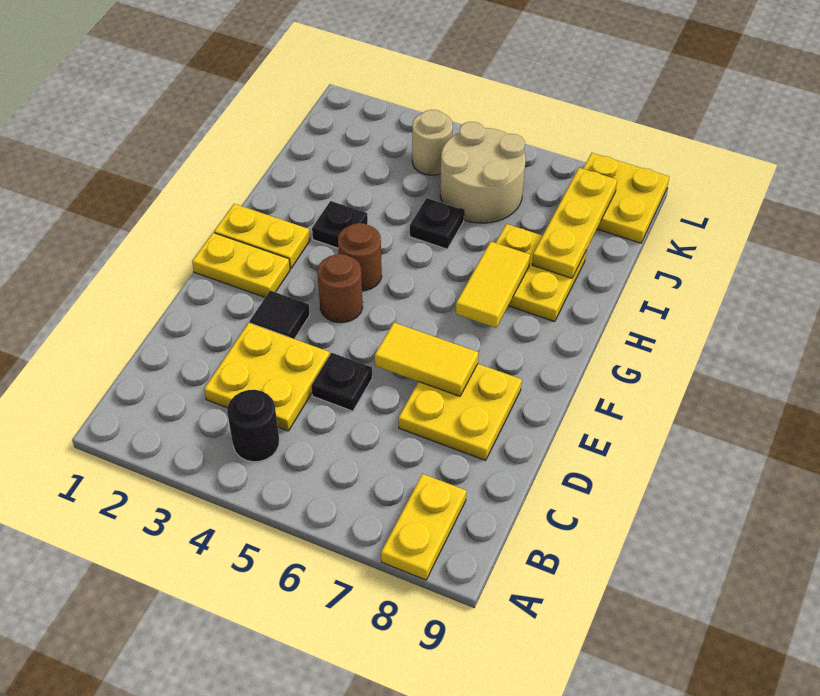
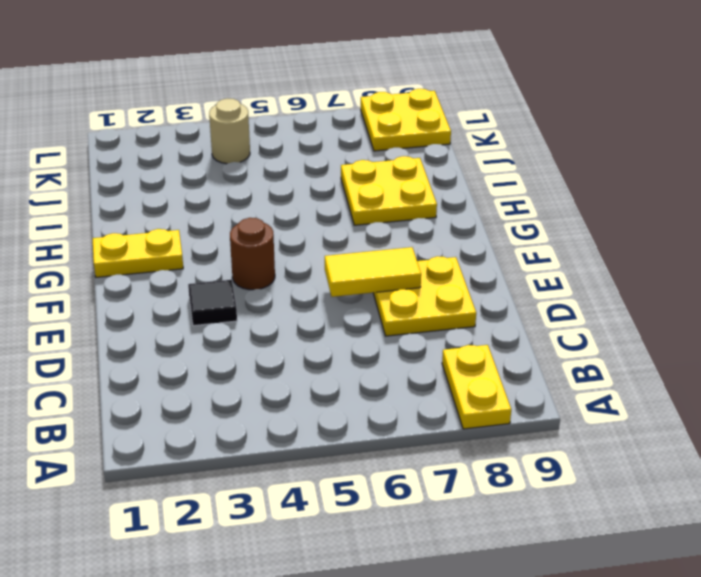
none -> black 1x1 round brick [227,390,279,462]
none -> yellow 2x2 plate [204,323,330,431]
none -> black 1x1 plate [311,353,372,411]

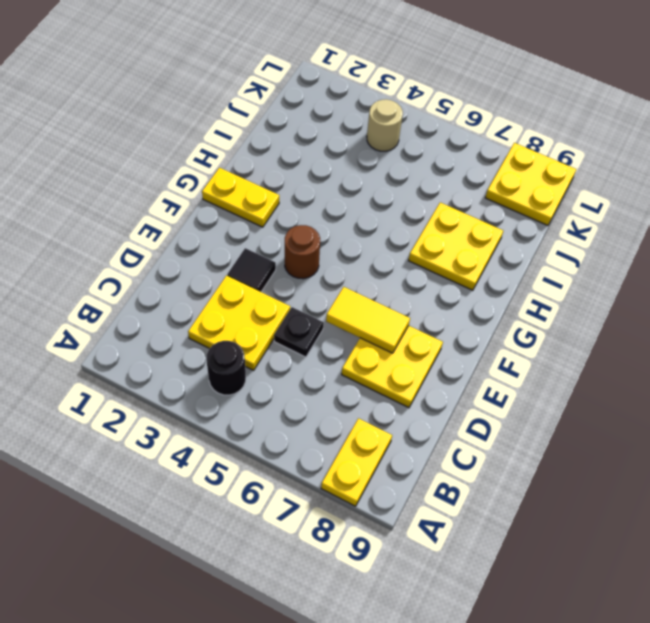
none -> yellow 1x2 plate [192,233,290,297]
none -> brown 1x1 round brick [338,223,382,291]
none -> black 1x1 plate [312,201,368,248]

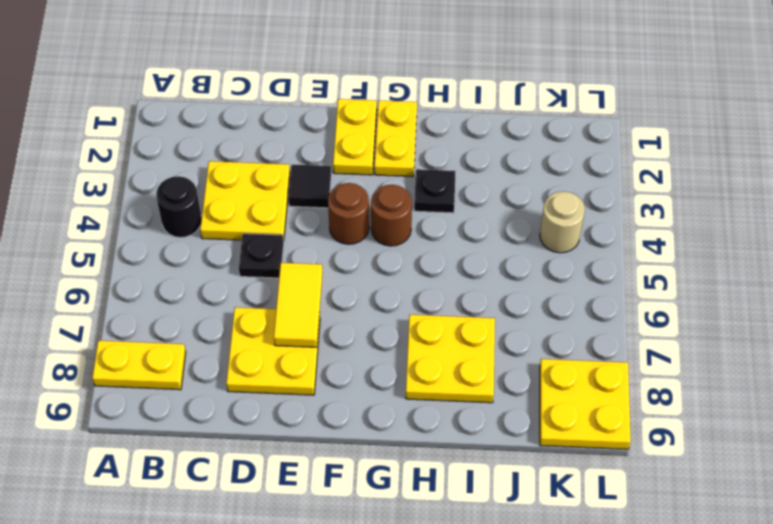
none -> black 1x1 plate [410,198,464,249]
none -> tan 2x2 round brick [440,122,526,223]
none -> yellow 1x2 tile [456,242,530,328]

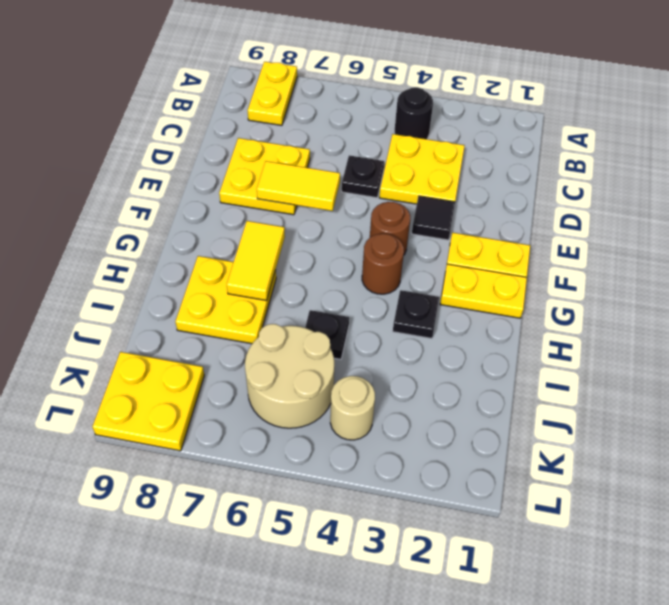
none -> yellow 1x3 plate [532,168,617,278]

